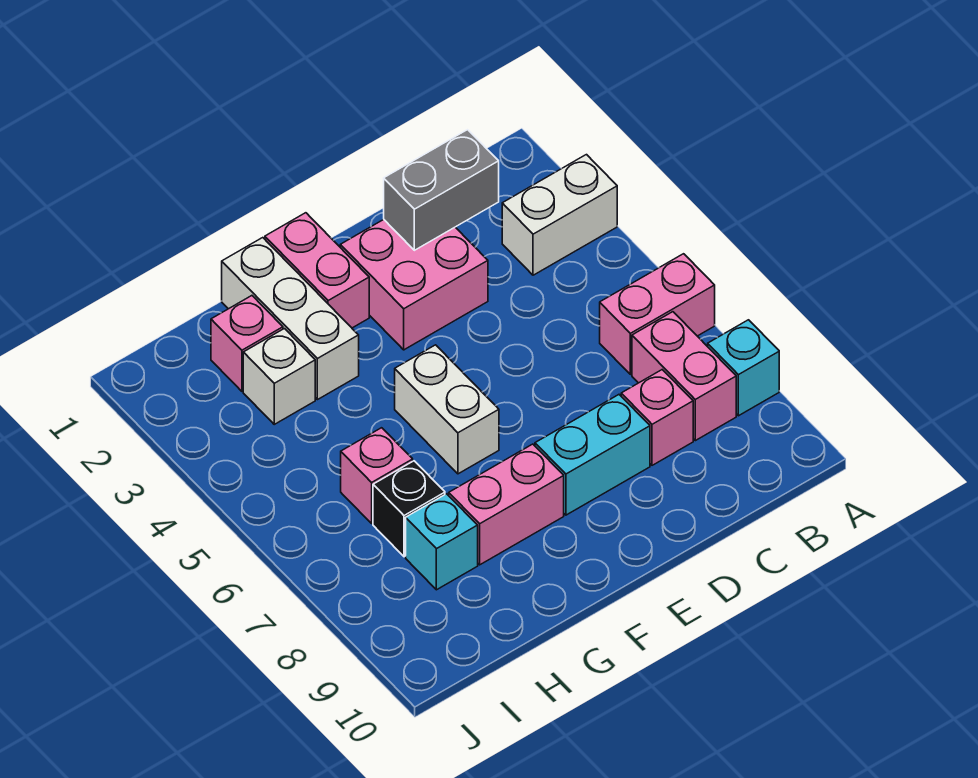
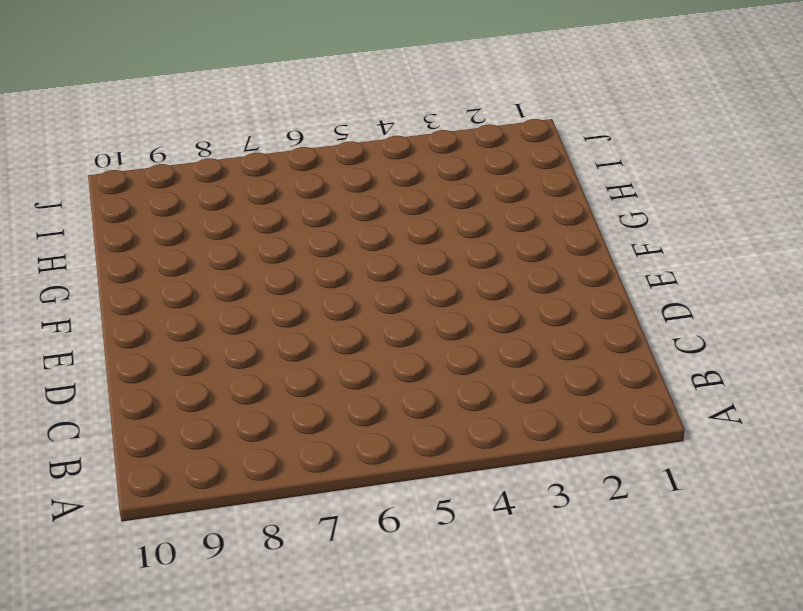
none -> white 1x2 brick [502,155,617,275]
none -> pink 1x2 brick [600,254,715,374]
none -> cyan 1x1 brick [708,320,779,416]

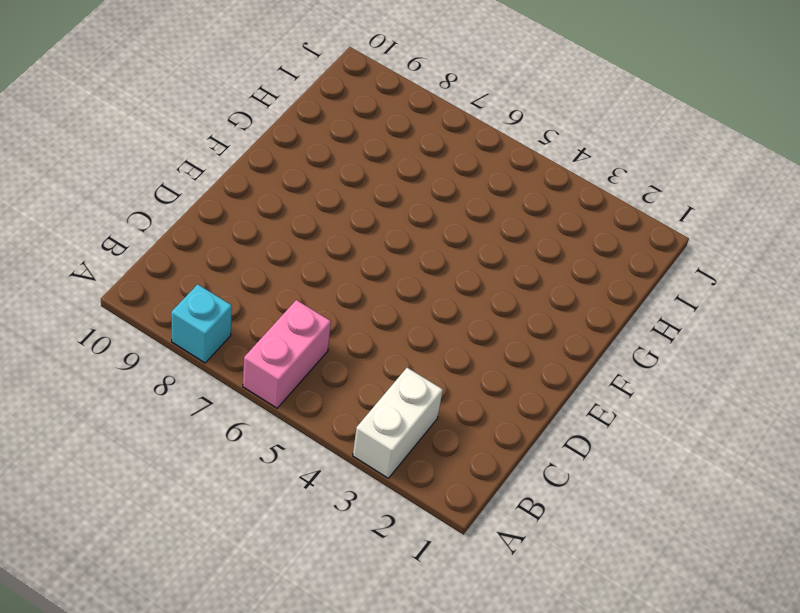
none -> pink 1x2 brick [632,312,736,441]
none -> pink 1x1 brick [621,370,693,465]
none -> pink 2x2 brick [340,220,488,350]

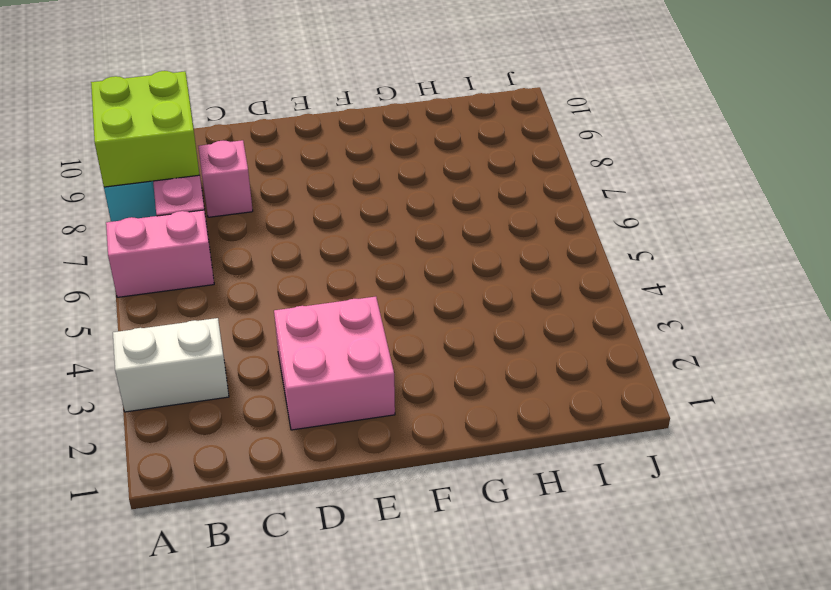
lime 2x2 brick [91,71,200,187] -> none
none -> cyan 1x2 brick [535,395,650,515]
none -> pink 1x2 brick [265,213,369,328]
none -> white 1x2 brick [395,345,499,474]

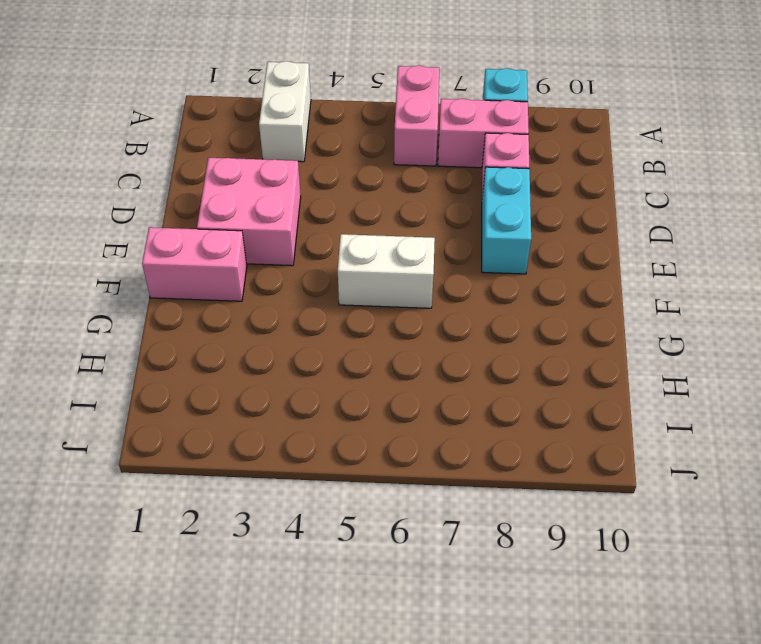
none -> pink 1x2 brick [449,444,564,565]
none -> white 1x3 brick [222,238,359,400]
none -> pink 1x1 brick [211,296,283,391]

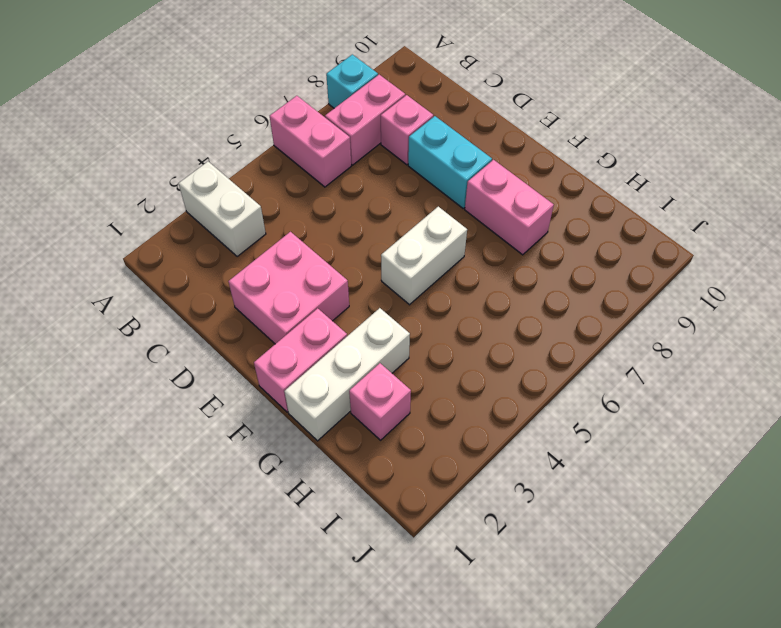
none -> white 1x1 brick [243,329,315,424]
none -> pink 1x1 brick [341,428,413,523]
none -> black 1x1 brick [373,461,445,557]

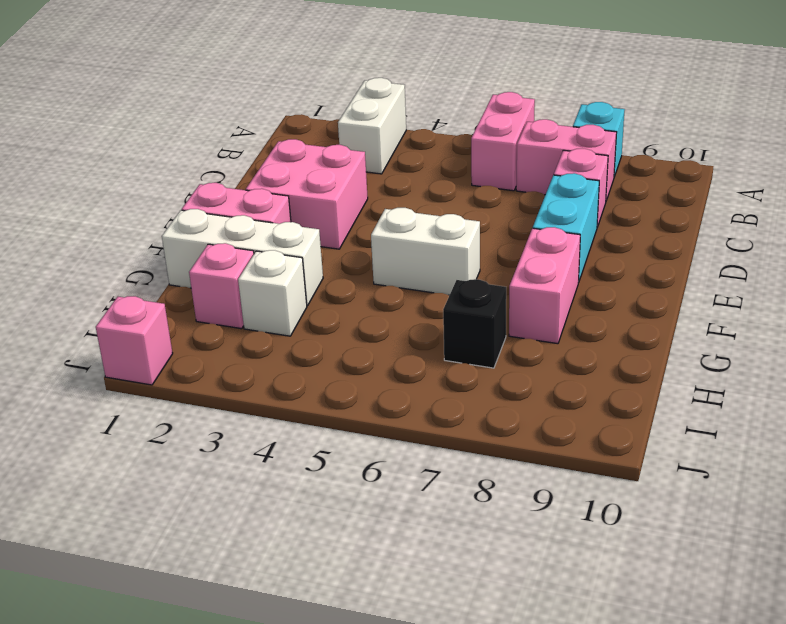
pink 1x1 brick [96,296,173,385] -> pink 1x1 brick moved to [341,428,413,523]
none -> cyan 1x1 brick [406,494,478,590]
none -> grey 1x2 brick [384,130,499,250]

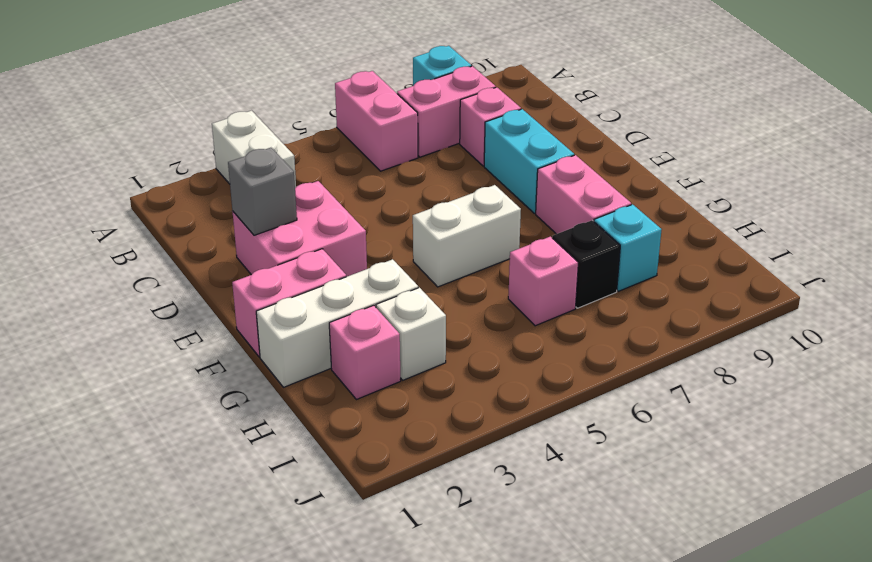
grey 1x1 brick [228,148,297,235] -> grey 1x2 brick [384,130,499,250]

